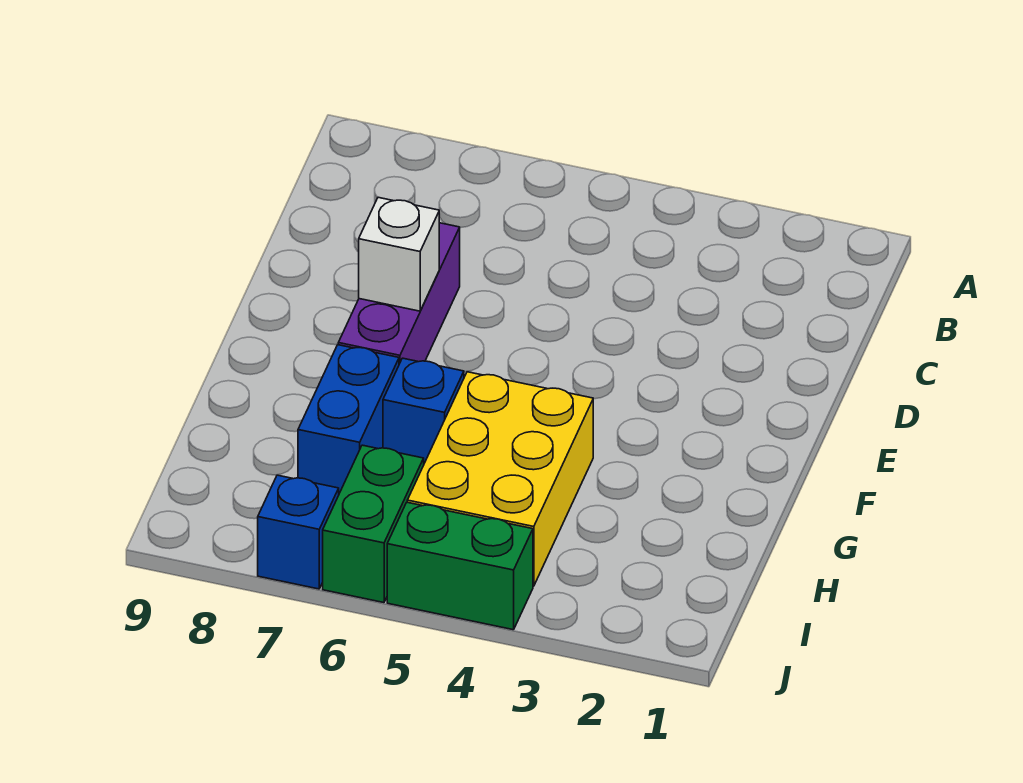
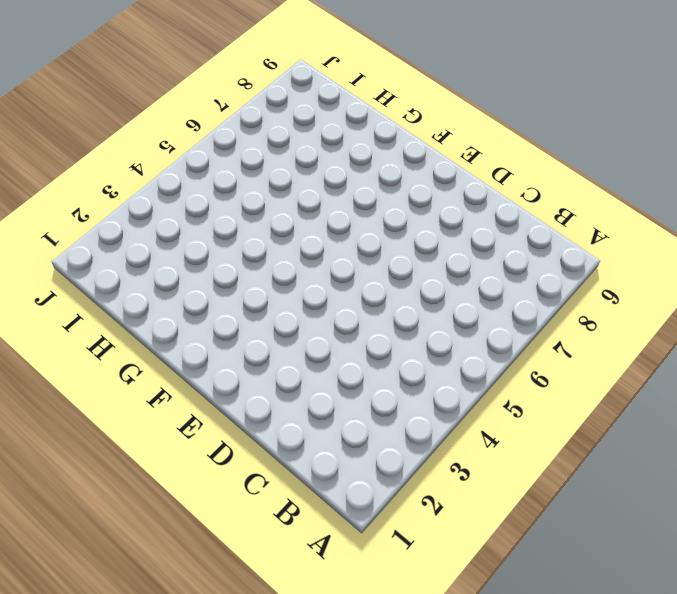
none -> purple 1x3 brick [338,223,460,364]
none -> yellow 2x3 brick [407,372,593,586]

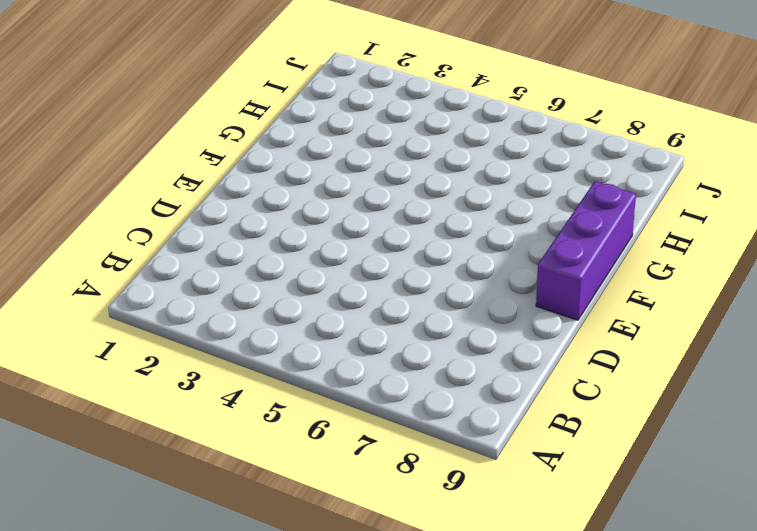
purple 1x3 brick [536,181,636,320] -> purple 1x3 brick moved to [338,223,460,364]
none -> yellow 2x3 brick [407,372,593,586]
none -> blue 1x1 brick [383,358,464,463]

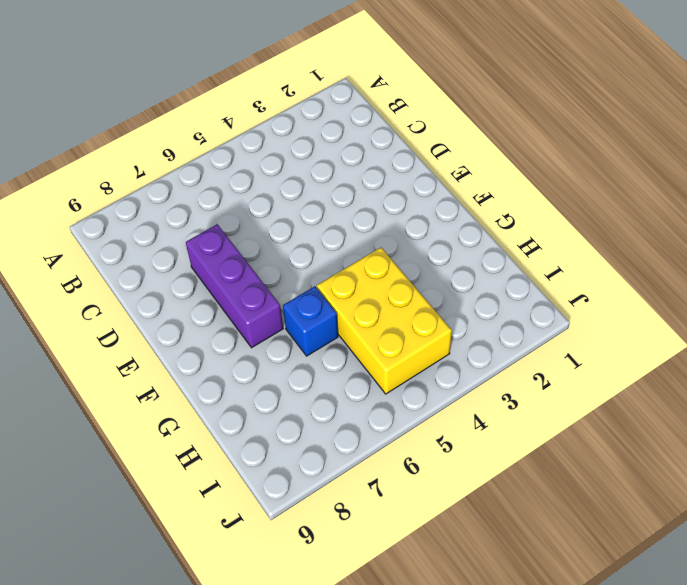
none -> blue 1x2 brick [298,345,399,493]
none -> green 1x2 brick [323,445,424,603]

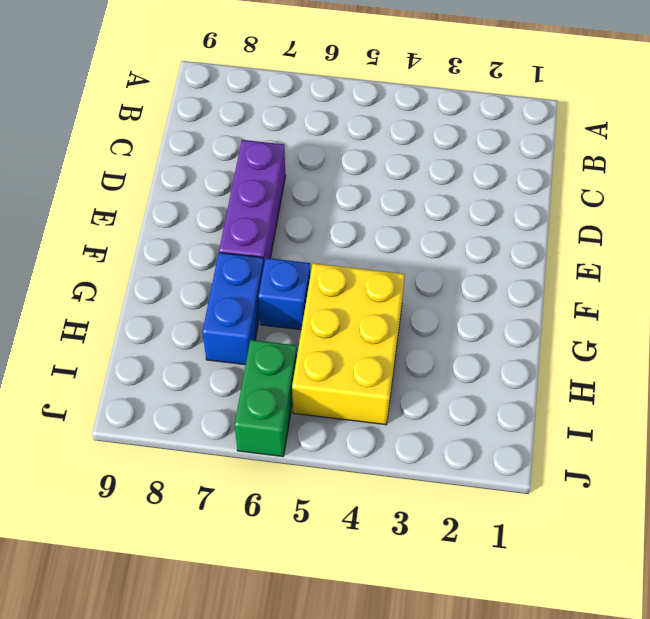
none -> green 1x2 brick [387,502,533,630]
none -> blue 1x1 brick [258,475,339,589]

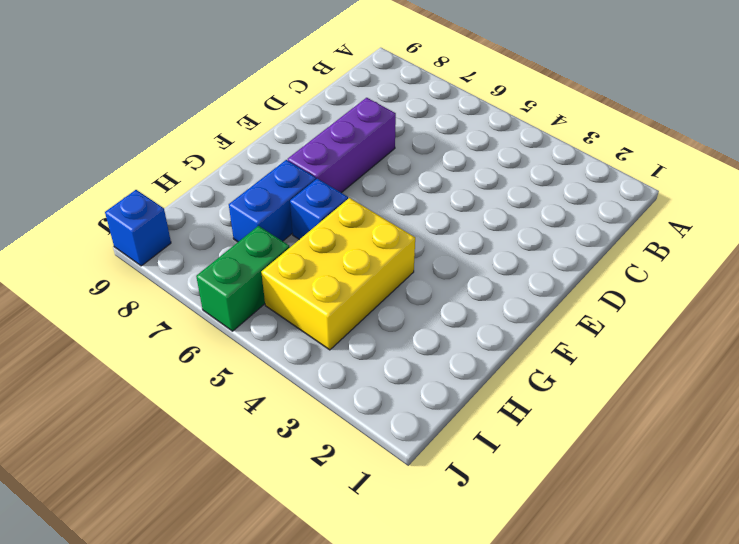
blue 1x1 brick [105,190,171,266] -> blue 1x1 brick moved to [258,475,339,589]
none -> green 1x2 brick [387,502,533,630]
none -> white 1x1 brick [359,197,439,311]

